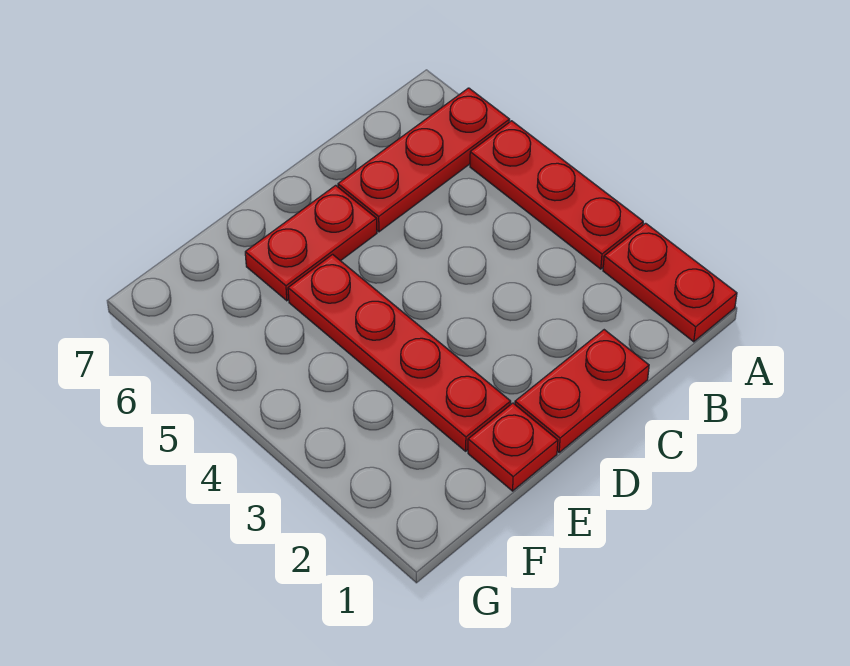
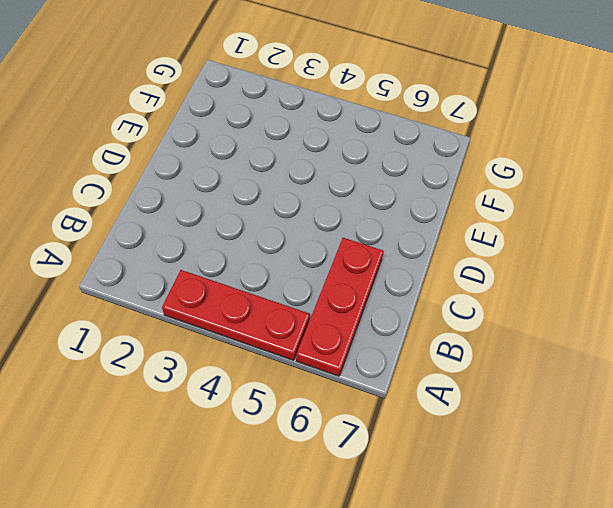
none -> red 1x2 plate [603,223,737,342]
none -> red 1x2 plate [515,330,649,452]

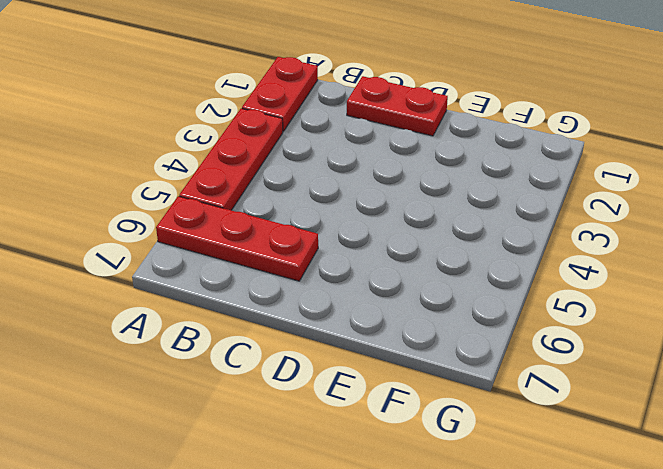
none -> red 1x2 plate [245,185,377,301]
none -> red 1x1 plate [468,403,558,491]

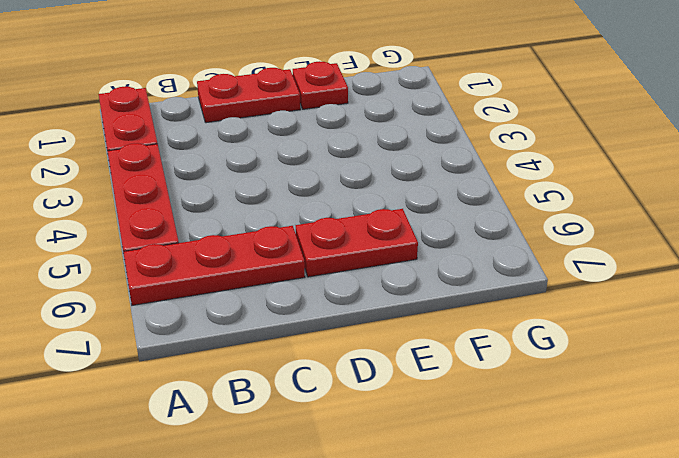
none -> red 1x4 plate [288,254,511,451]

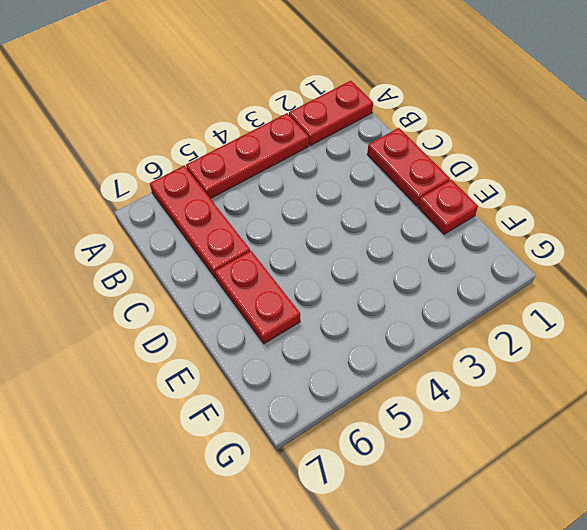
none -> red 1x4 plate [288,254,511,451]

